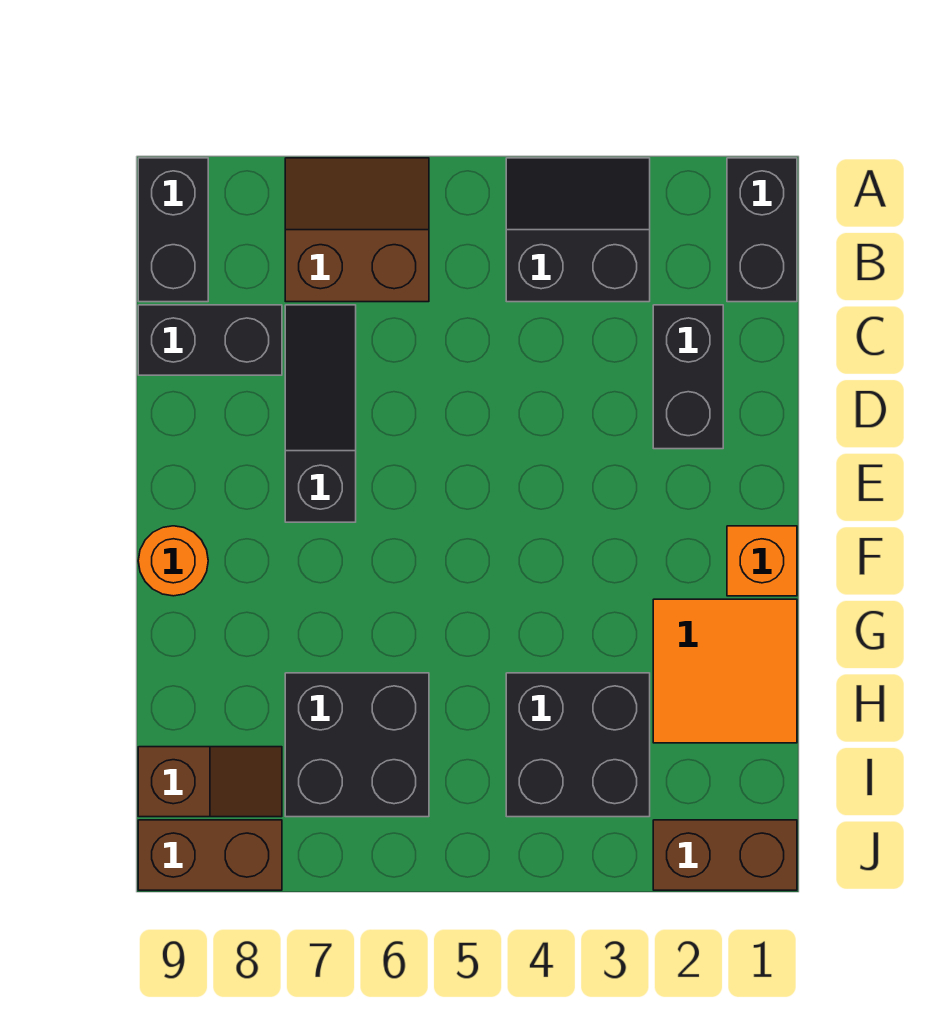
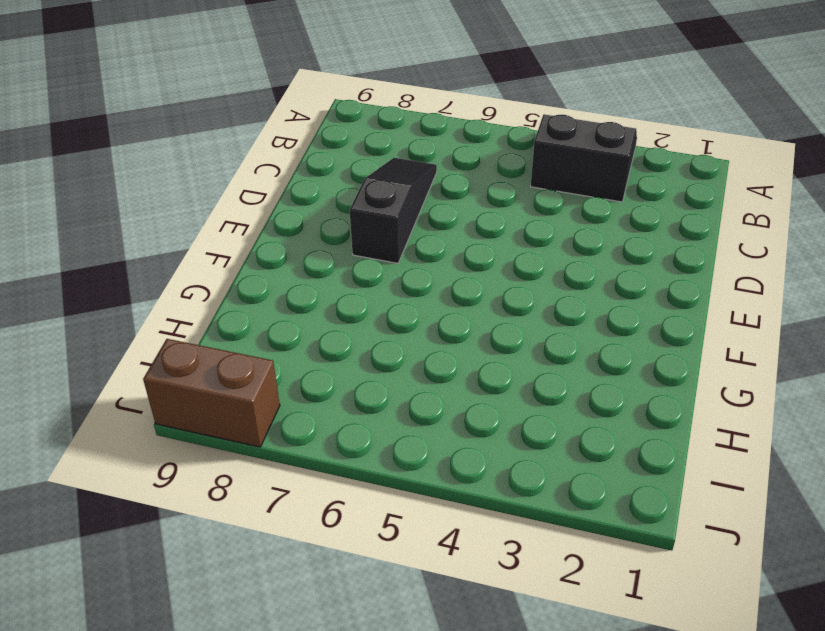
none -> black 1x2 brick [727,158,797,302]
none -> brown 2x2 slope [285,158,429,302]
none -> black 1x2 brick [138,158,208,302]

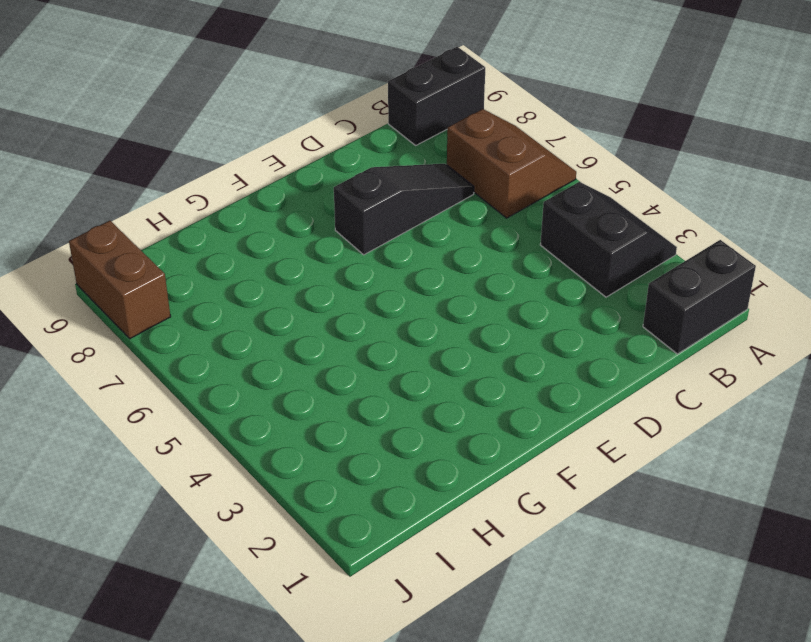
none -> black 1x2 brick [653,305,723,449]
none -> black 1x2 brick [138,305,282,375]
none -> orange 1x1 brick [727,526,797,596]

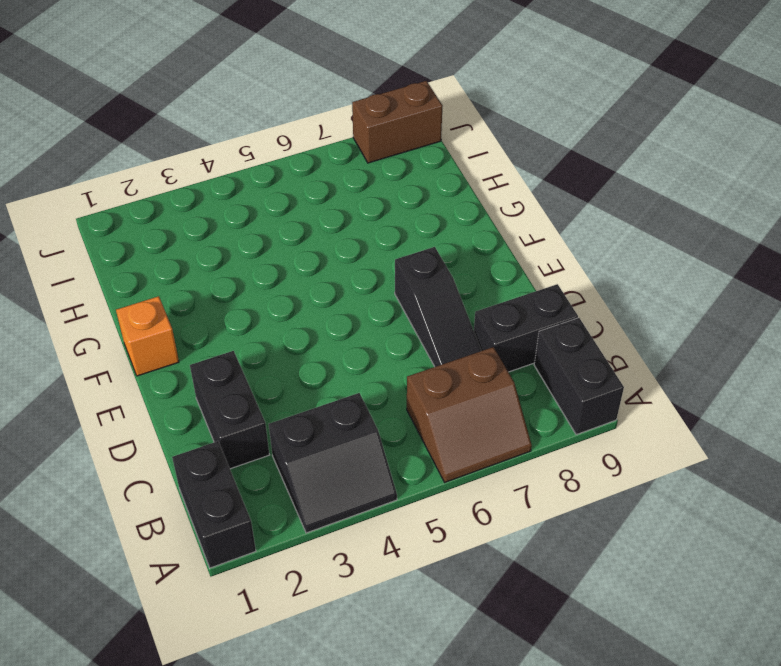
none -> orange 1x1 round brick [138,526,208,596]
none -> orange 2x2 tile [653,599,797,743]
none -> black 2x2 brick [506,673,650,817]

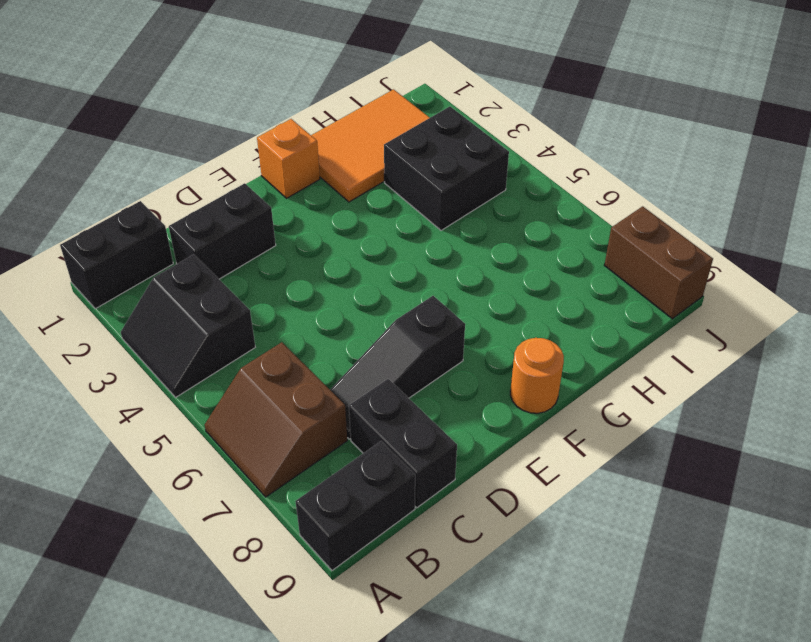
orange 2x3 tile [311,89,430,202] -> orange 2x2 tile [653,599,797,743]
none -> black 2x2 brick [285,673,429,817]
none -> brown 1x2 slope [138,747,282,817]
none -> brown 1x2 brick [653,820,797,890]

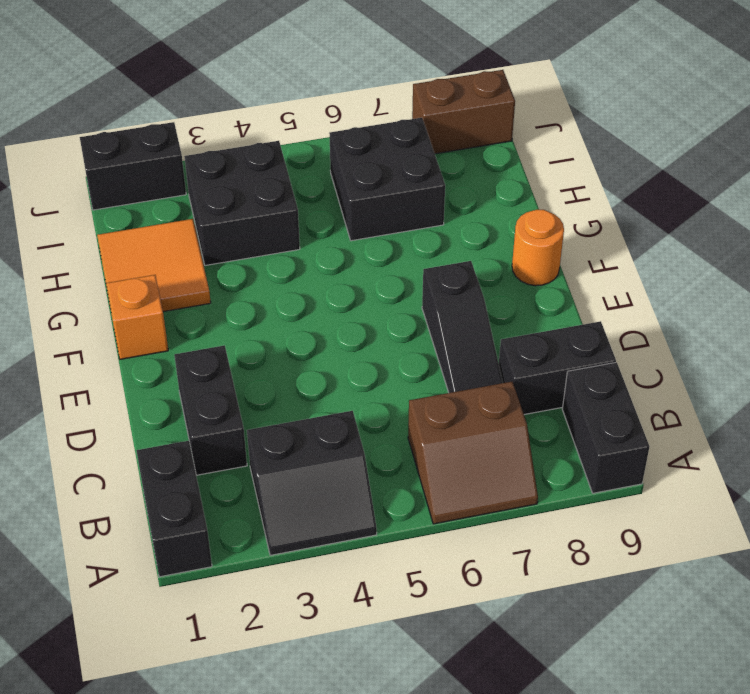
black 1x2 brick [80,122,186,210] -> brown 1x2 brick [653,820,797,890]
none -> brown 1x2 slope [138,747,282,817]

